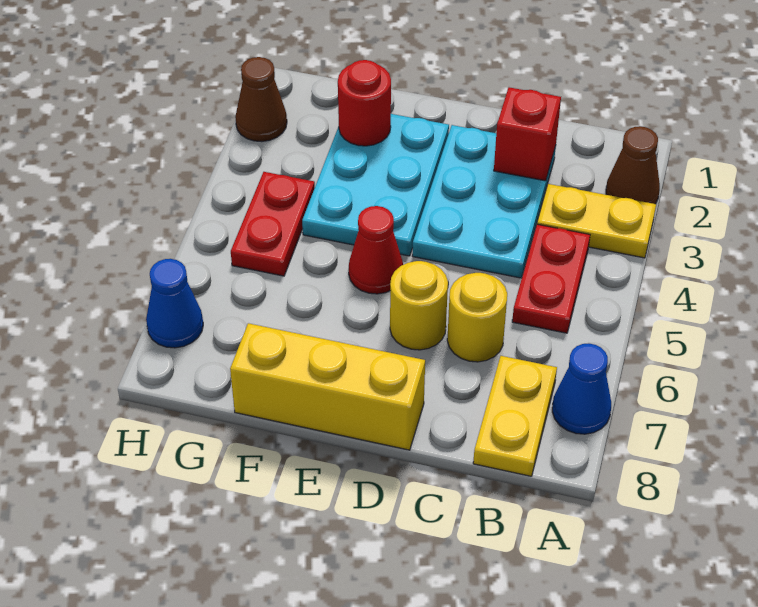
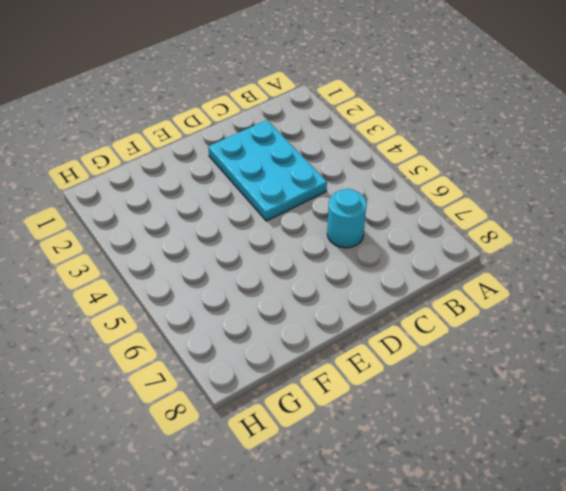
cyan 1x1 round brick [327,189,367,248] -> yellow 1x1 round brick [447,273,507,362]
none -> brown 1x1 cone [606,126,660,204]
none -> yellow 1x2 plate [537,184,656,258]
none -> blue 1x1 cone [552,343,611,434]

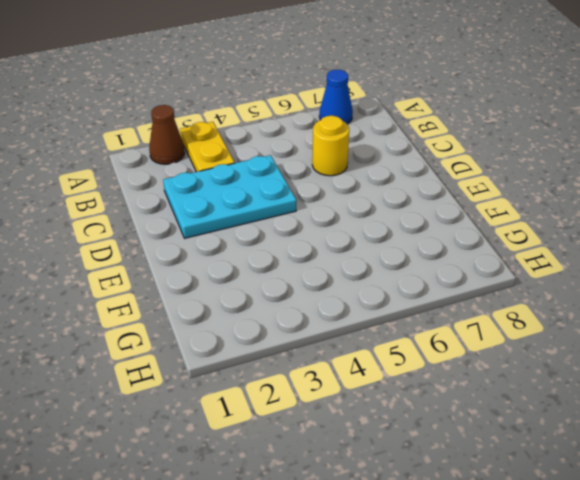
none -> red 1x2 plate [512,224,590,333]
none -> yellow 1x2 plate [473,356,557,476]
none -> yellow 1x1 round brick [390,261,448,350]

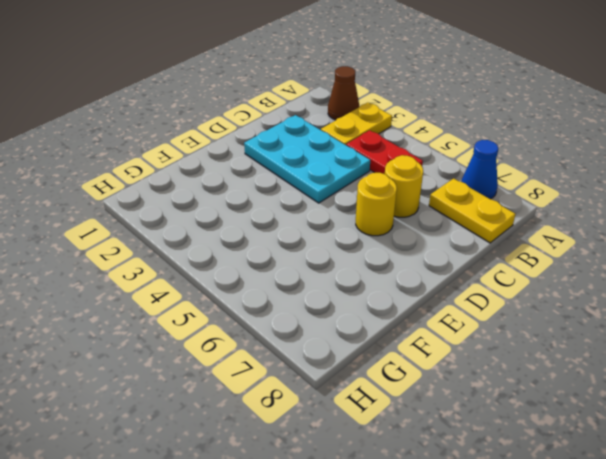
none -> yellow 1x3 brick [230,323,425,450]
none -> cyan 2x3 plate [302,114,449,256]
none -> red 1x1 cone [349,206,403,294]

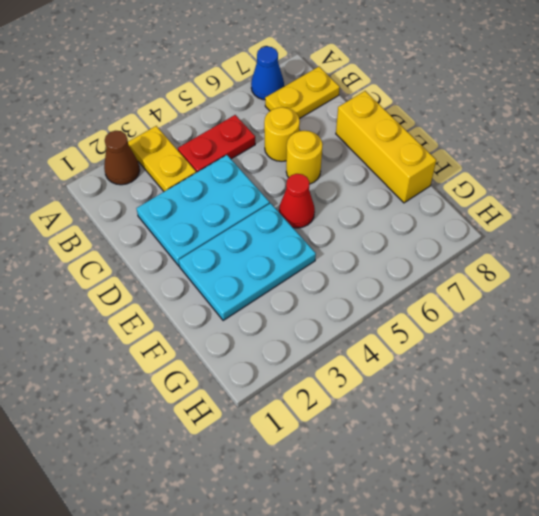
none -> red 1x2 plate [231,172,315,276]
none -> brown 1x1 cone [235,57,287,142]
none -> blue 1x1 cone [146,259,203,348]

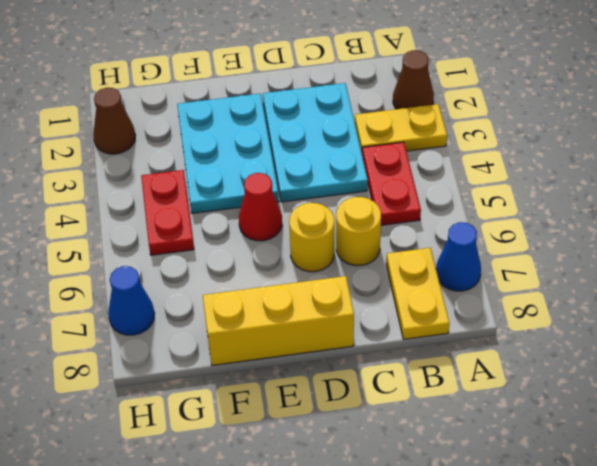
none -> red 1x1 brick [494,87,561,181]
none -> red 1x1 round brick [338,60,391,146]

